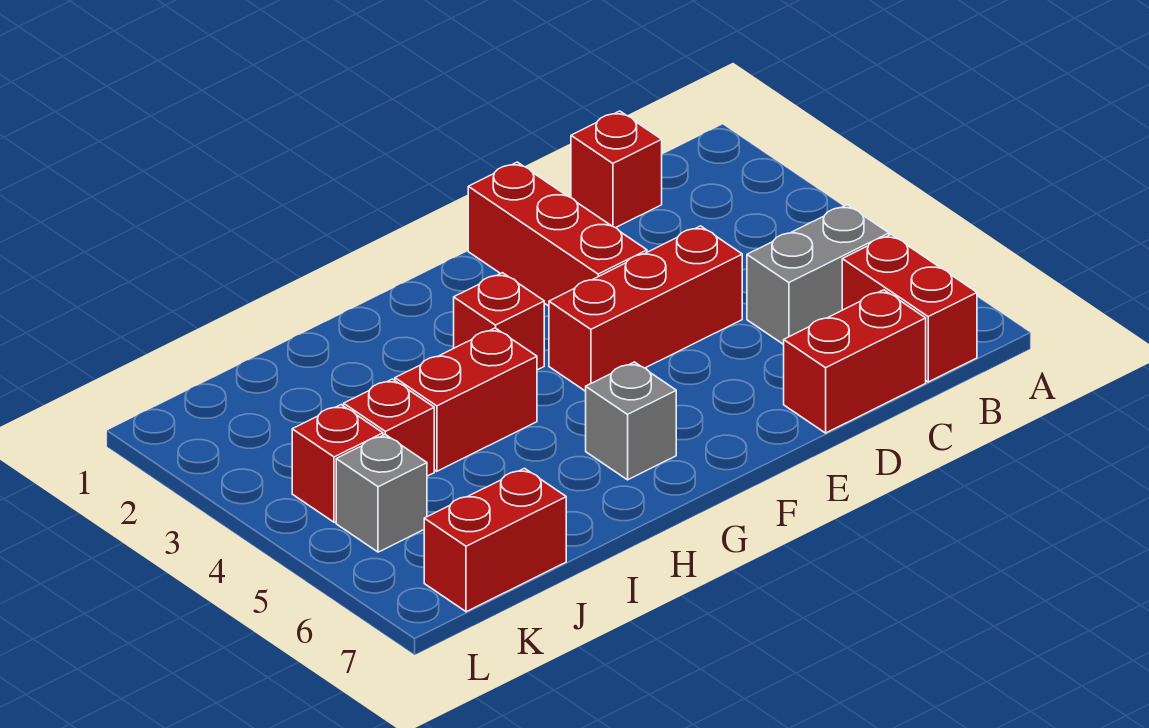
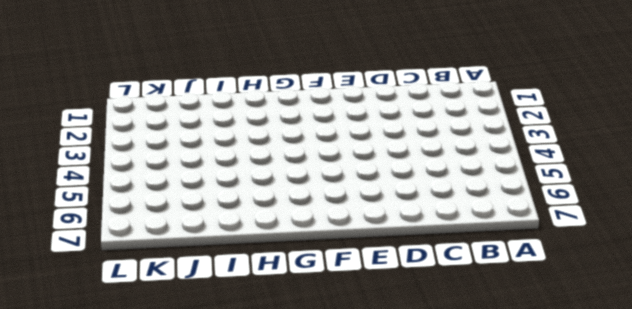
none -> grey 1x2 brick [747,205,889,345]
none -> red 1x2 brick [842,235,977,382]
none -> red 1x1 brick [571,111,662,228]

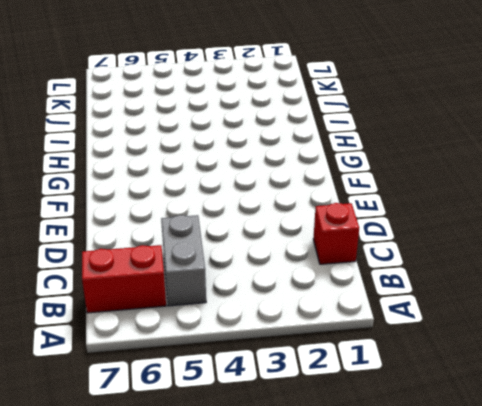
none -> red 1x2 brick [784,290,926,433]
none -> red 1x3 brick [549,226,742,391]
none -> red 1x3 brick [468,162,647,306]

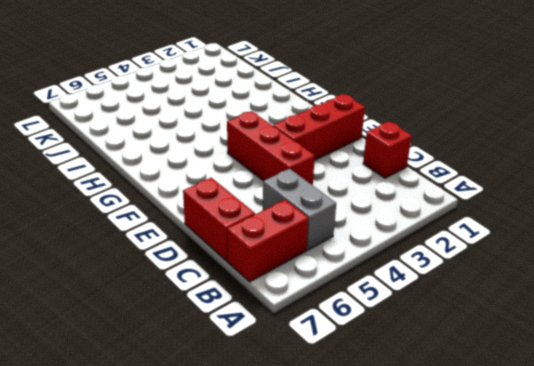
none -> red 1x1 brick [454,273,544,370]
none -> grey 1x1 brick [586,362,676,480]
none -> red 1x2 brick [395,328,537,471]

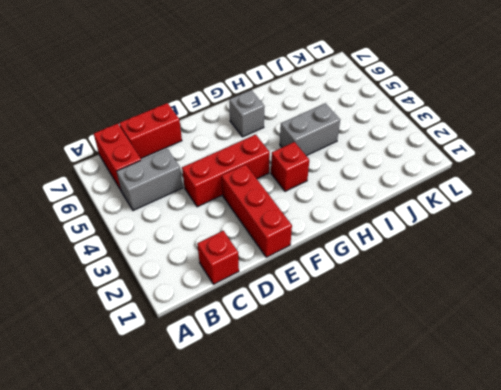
grey 1x2 brick [280,103,340,156] -> red 1x2 brick [395,328,537,471]
none -> red 1x1 brick [344,379,434,476]
none -> red 1x2 brick [424,468,566,612]
none -> red 1x1 brick [292,405,383,522]

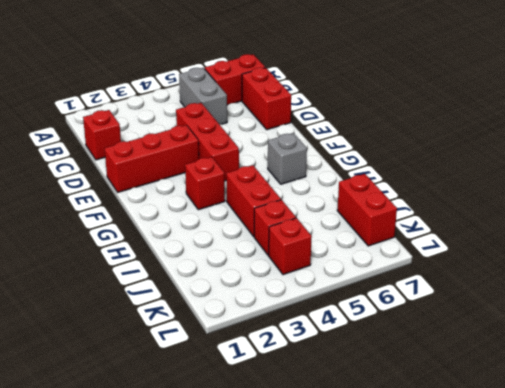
none -> grey 1x1 brick [336,434,427,552]

